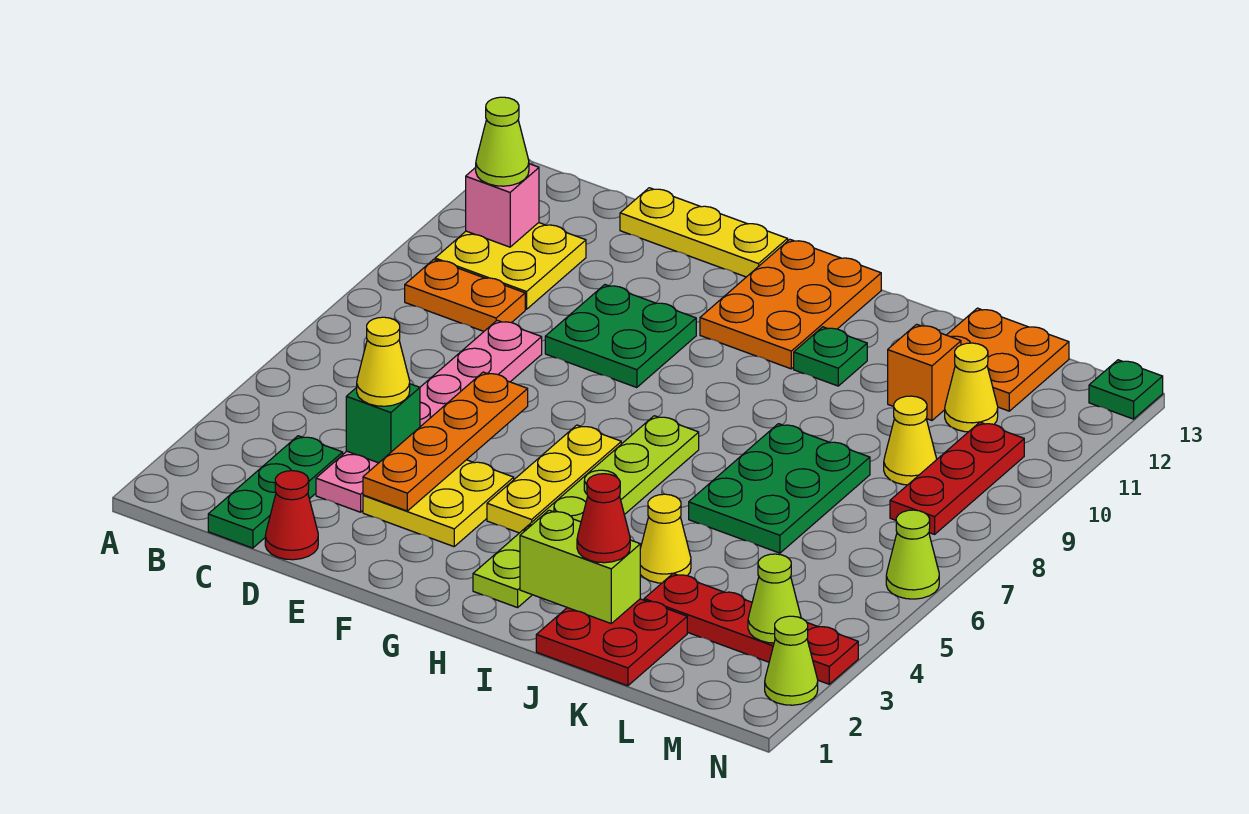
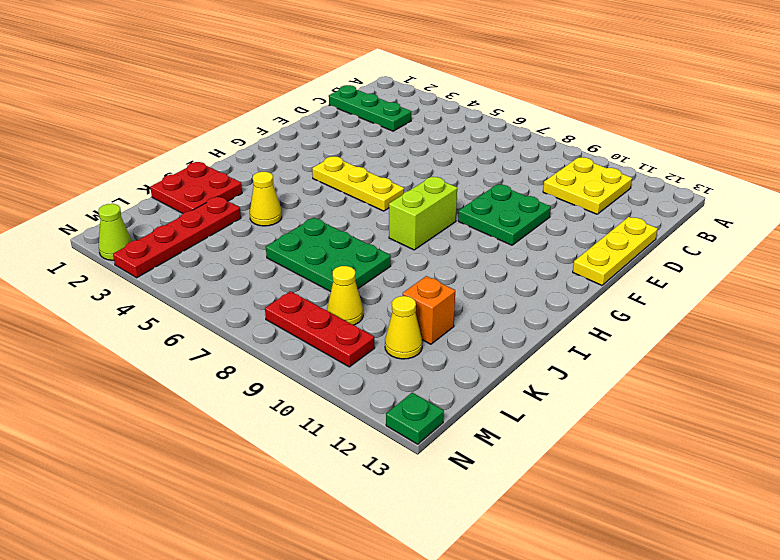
lime 1x2 brick [389,177,457,250] -> lime 1x2 brick moved to [520,510,640,623]
none -> orange 1x2 plate [405,259,525,331]
none -> red 1x1 cone [265,471,318,560]
none -> pink 1x6 plate [316,320,542,512]
none -> yellow 2x2 plate [363,460,514,547]

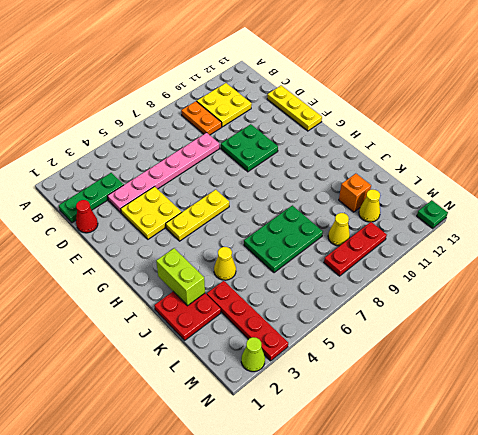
none -> orange 2x3 plate [700,239,881,369]
none -> lime 1x6 plate [473,416,699,608]
none -> green 1x1 plate [794,327,867,386]
none -> orange 2x2 plate [947,308,1069,411]

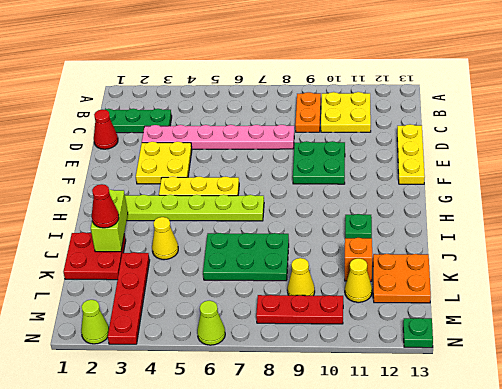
none -> orange 2x3 plate [700,239,881,369]
none -> pink 1x1 brick [466,164,539,247]
none -> green 1x1 brick [346,384,420,463]
none -> orange 1x4 plate [363,372,528,511]

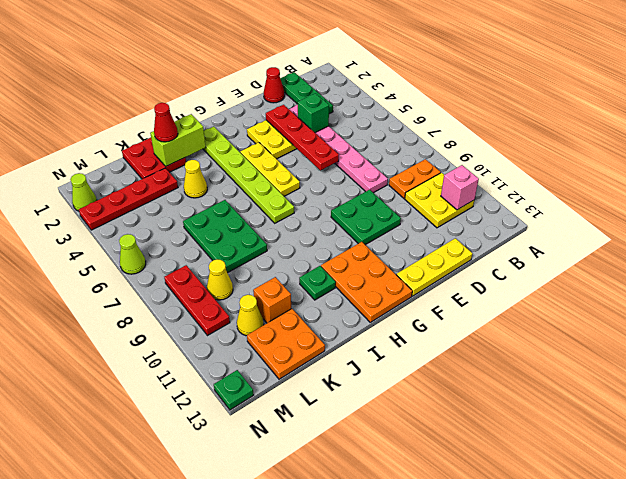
red 1x4 plate [266,105,339,170] -> orange 1x4 plate [363,372,528,511]
none -> lime 1x1 cone [748,554,801,643]
none -> lime 1x1 cone [476,97,529,186]
none -> yellow 1x1 cone [357,317,410,406]

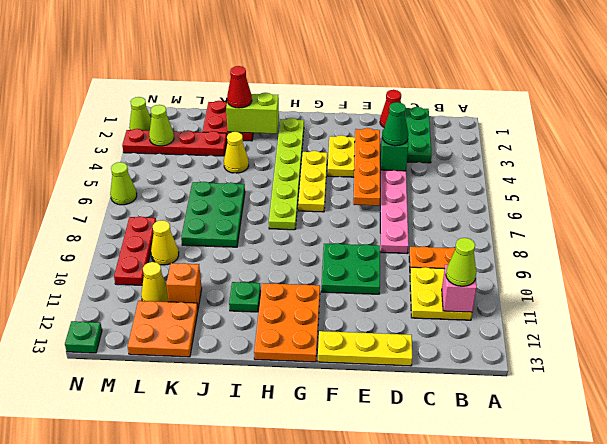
green 1x1 cone [382,102,408,146] -> yellow 1x1 cone [357,317,410,406]

